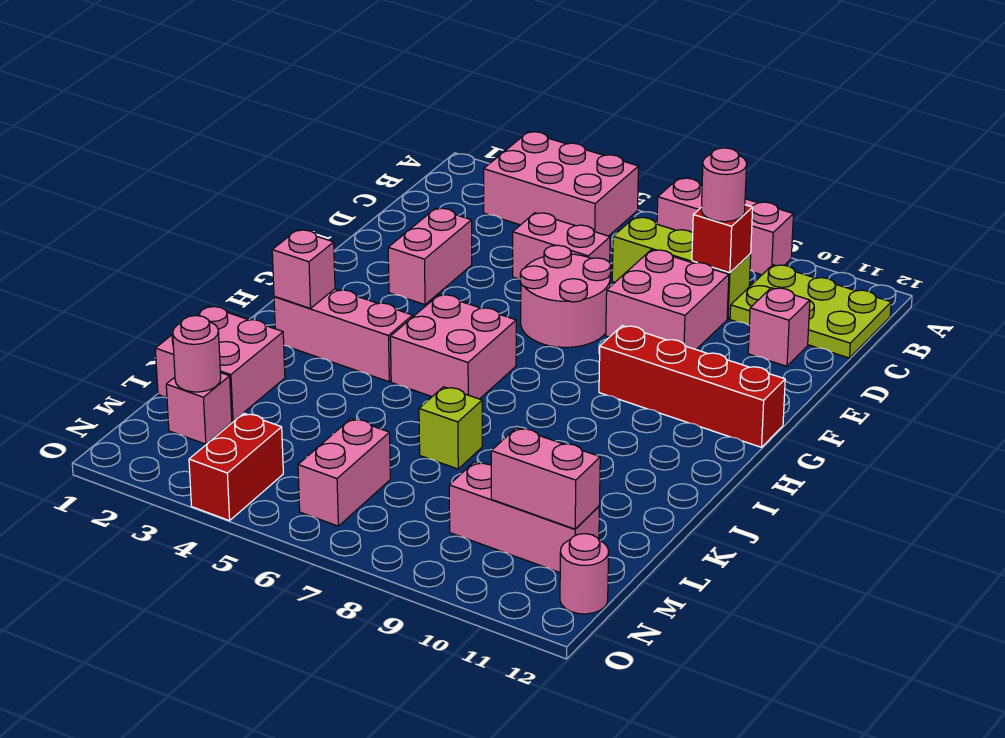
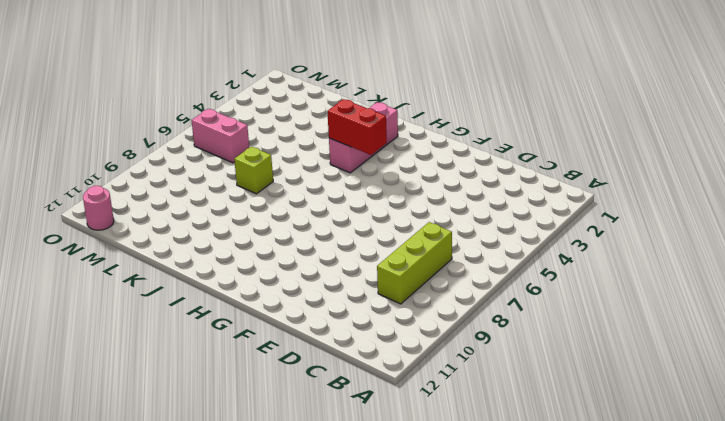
red 1x2 brick [327,99,387,155] -> red 1x2 brick moved to [189,413,283,521]
none -> pink 2x3 brick [484,132,639,236]
none -> pink 1x3 brick [657,178,793,275]
none -> lime 2x3 plate [730,265,891,358]

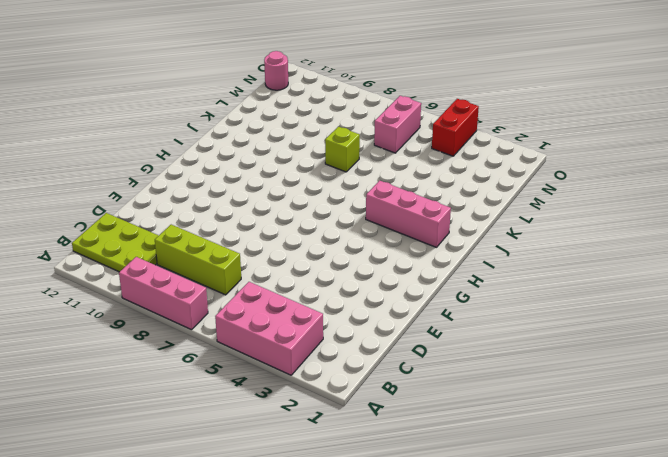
none -> pink 1x2 brick [513,213,610,279]
none -> pink 2x2 brick [606,250,729,349]
none -> pink 1x1 brick [748,288,810,366]

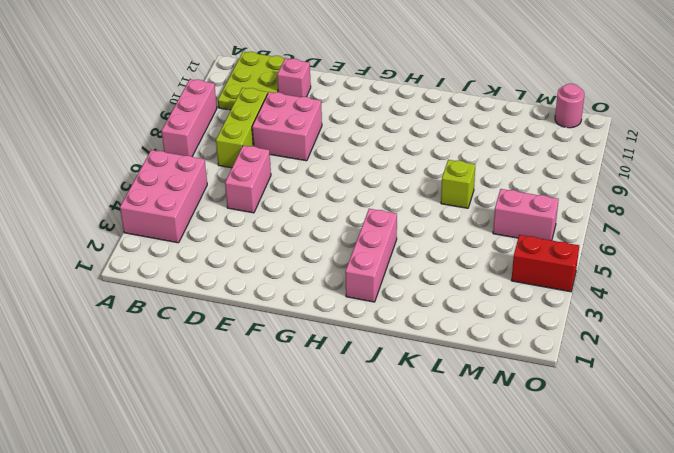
none -> pink 1x2 brick [388,208,472,305]
none -> pink 2x2 round brick [520,245,611,347]
none -> red 1x4 brick [599,326,785,447]

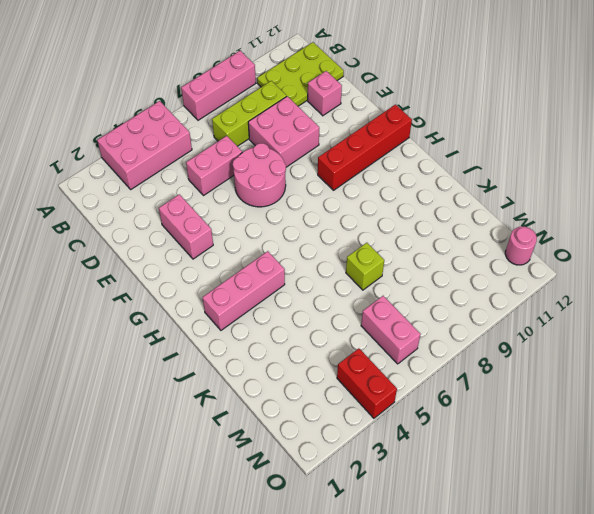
none -> pink 2x2 brick [390,295,516,399]
none -> pink 2x2 brick [155,306,285,421]
none -> pink 1x1 brick [166,373,232,444]

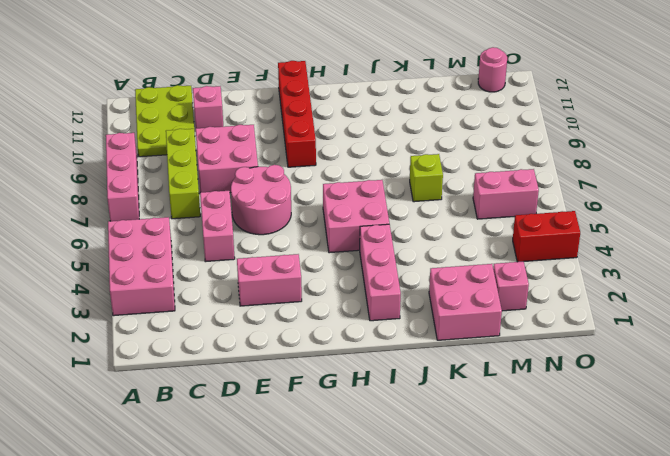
none -> pink 1x3 brick [449,462,599,572]
none -> red 1x1 brick [692,205,753,273]
none -> pink 1x1 brick [272,230,335,309]

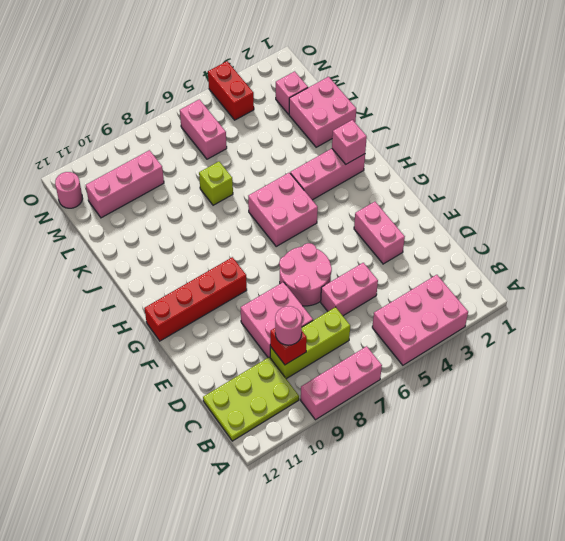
none -> pink 1x1 brick [748,288,810,366]
none -> pink 1x1 round brick [172,316,221,392]
none -> pink 1x2 brick [491,428,600,529]

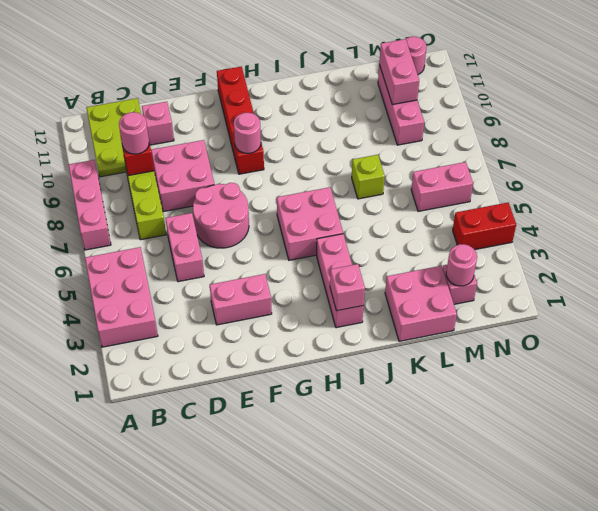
pink 1x1 round brick [234,113,261,153] -> none

